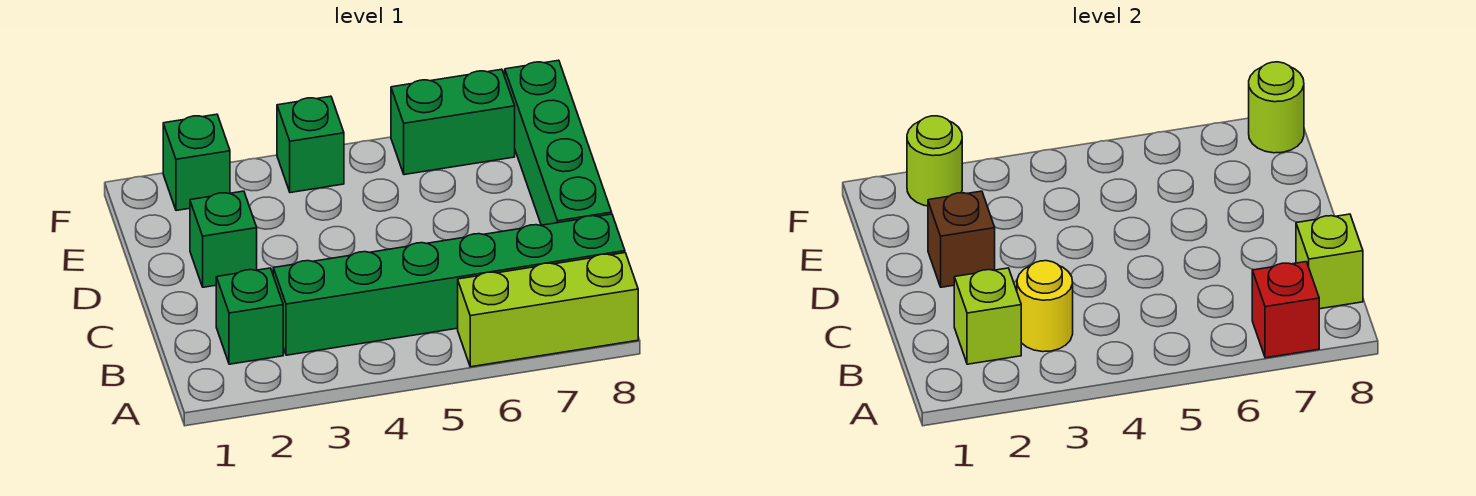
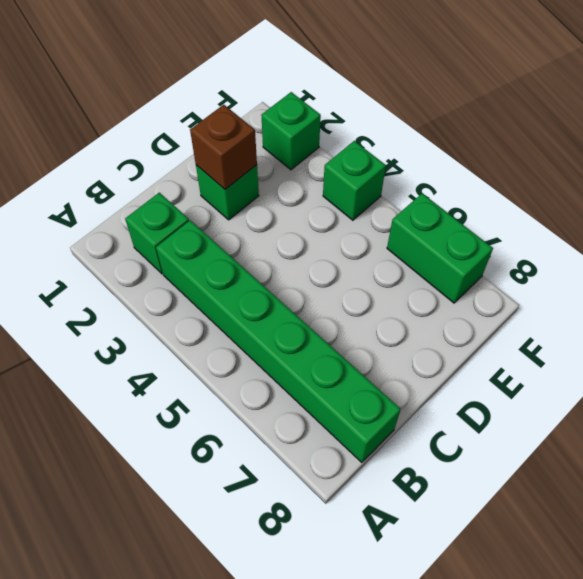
none -> lime 1x3 brick [458,253,638,367]
none -> green 1x4 brick [505,60,612,225]
none -> red 1x1 brick [1252,262,1319,358]

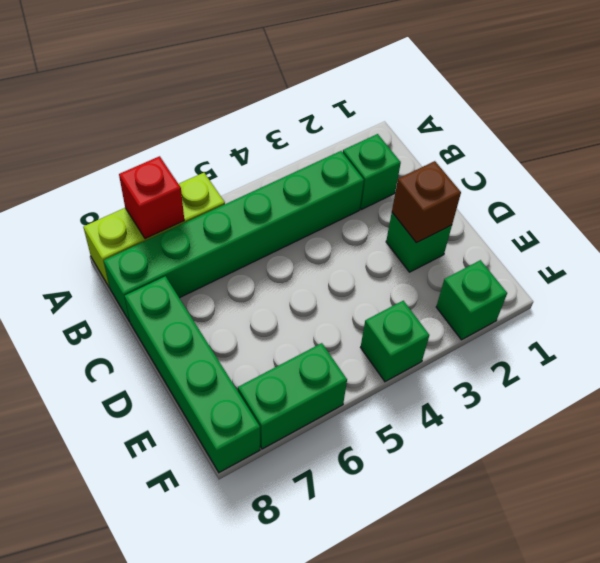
none -> lime 1x1 brick [954,268,1021,364]
none -> yellow 1x1 round brick [1017,261,1073,352]
none -> lime 1x1 brick [1296,214,1363,309]

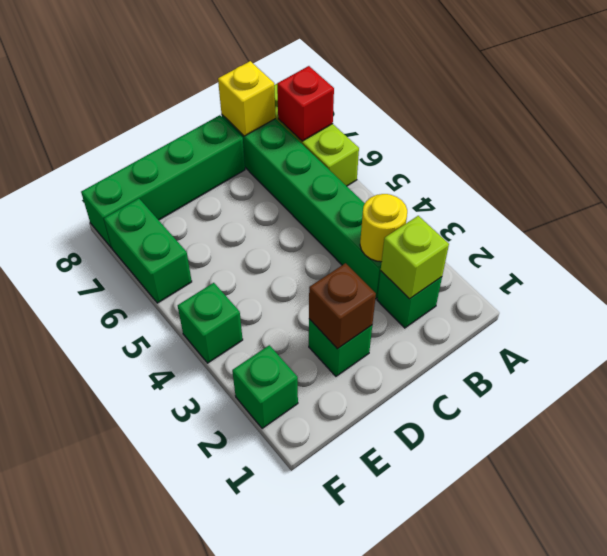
yellow 1x1 brick [218,61,276,136] -> lime 1x1 brick [1296,214,1363,309]
none -> lime 1x1 round brick [907,116,962,206]
none -> lime 1x1 round brick [1249,62,1304,153]

